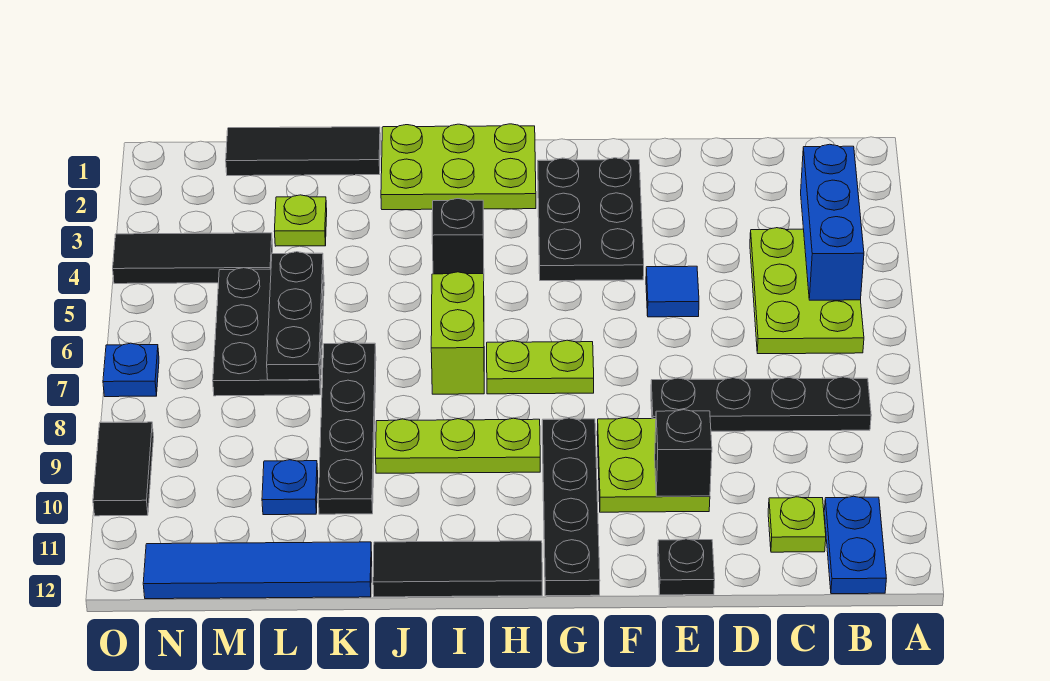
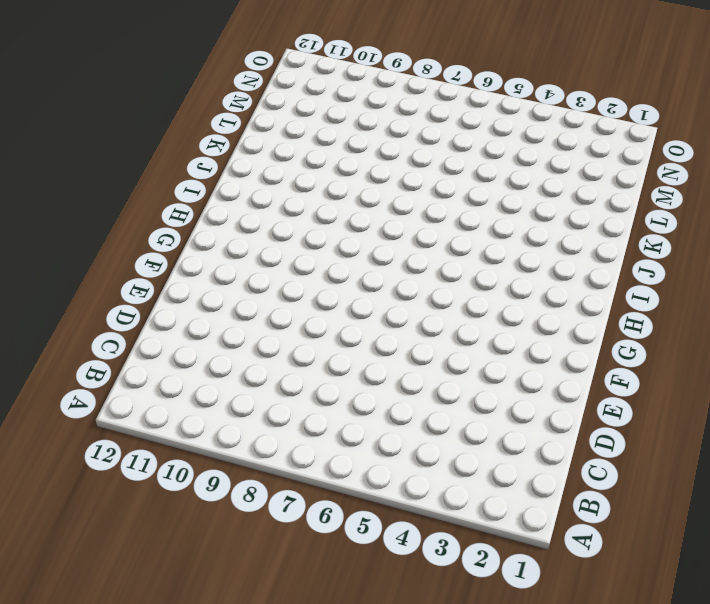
none -> lime 2x3 plate [750,228,864,354]
none -> black 1x4 plate [651,377,871,431]
none -> blue 1x2 plate [824,496,886,594]

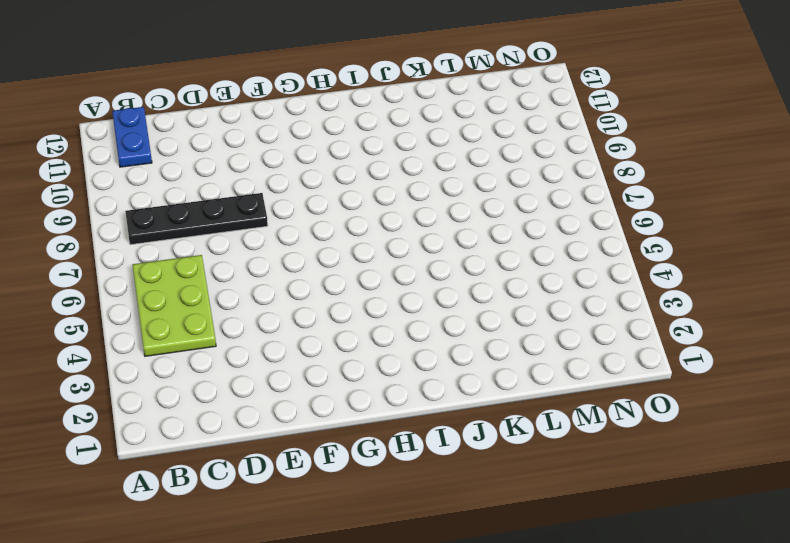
none -> lime 1x1 plate [768,497,826,552]
none -> blue 1x1 tile [646,266,699,317]
none -> lime 2x2 plate [597,418,710,512]

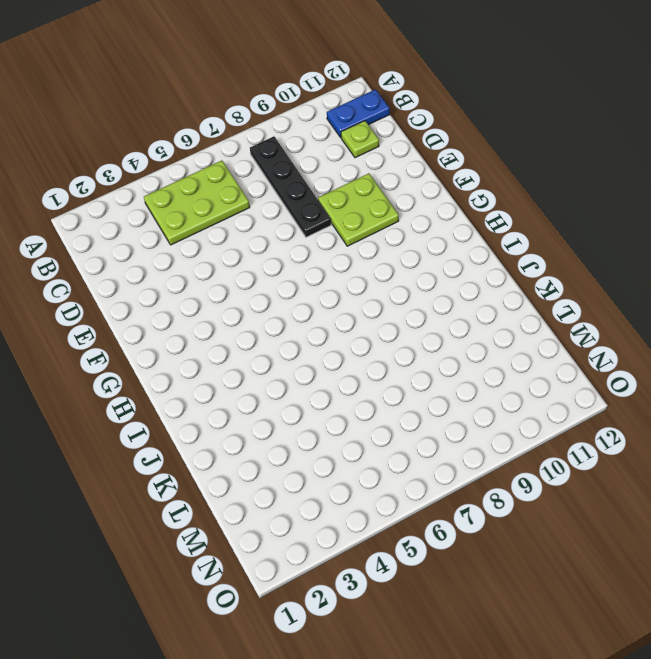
none -> blue 1x1 tile [646,266,699,317]
none -> black 1x1 plate [658,539,715,595]
none -> black 2x3 plate [538,158,644,281]

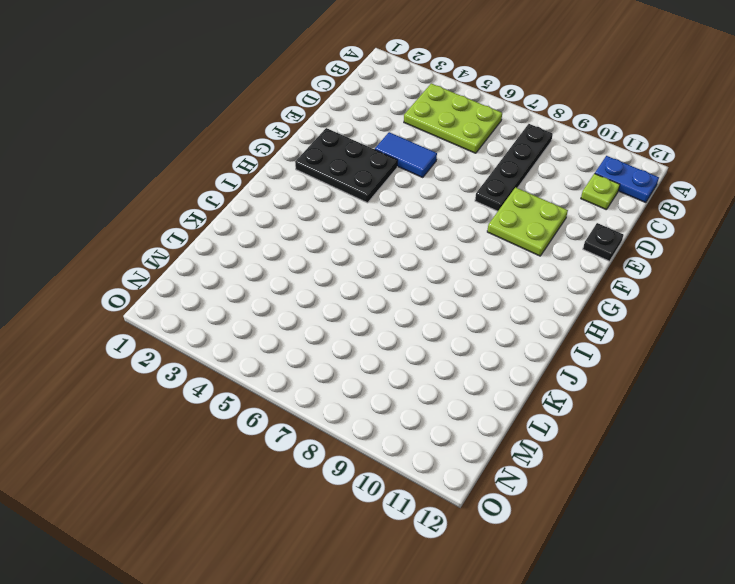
blue 1x2 tile [375,132,437,177] -> blue 1x1 tile [646,266,699,317]
none -> lime 1x2 plate [487,340,594,394]
none -> black 1x4 plate [542,418,600,596]
none -> lime 2x3 plate [381,124,536,210]

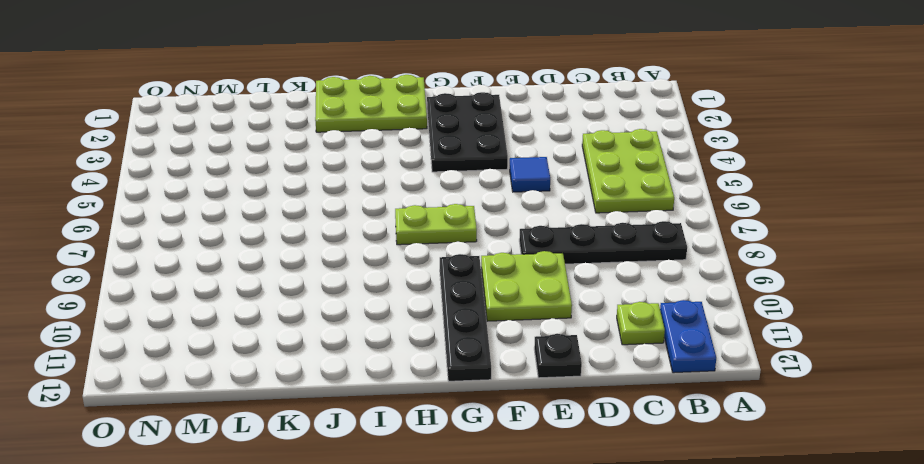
none -> lime 1x3 plate [376,418,540,473]
none -> black 1x3 tile [373,541,542,597]
none -> black 1x1 brick [432,199,484,274]

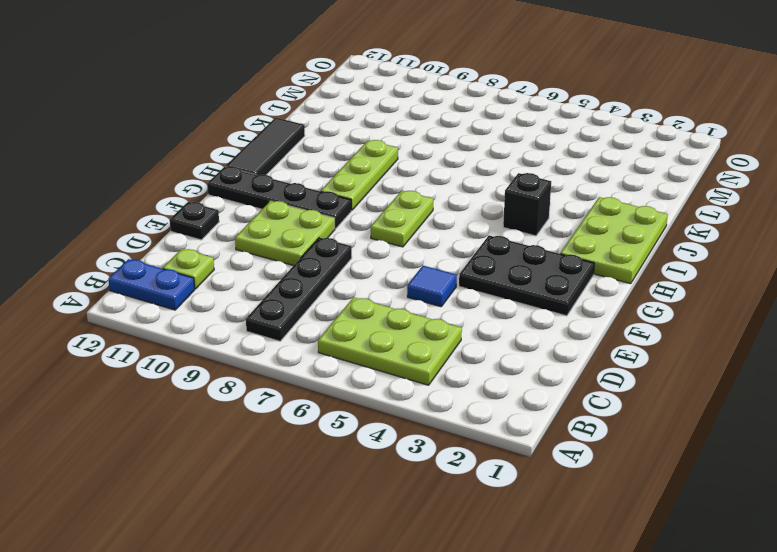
none -> lime 1x2 brick [431,272,484,394]
none -> black 1x3 tile [226,127,380,176]
none -> black 1x4 plate [318,342,376,514]

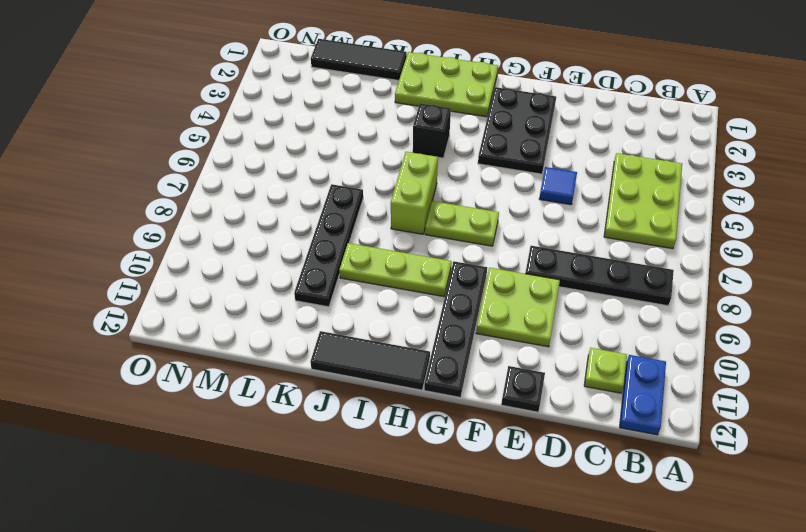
none -> blue 1x4 tile [143,542,372,599]
none -> lime 1x1 plate [275,195,327,246]
none -> black 2x3 plate [213,268,324,396]

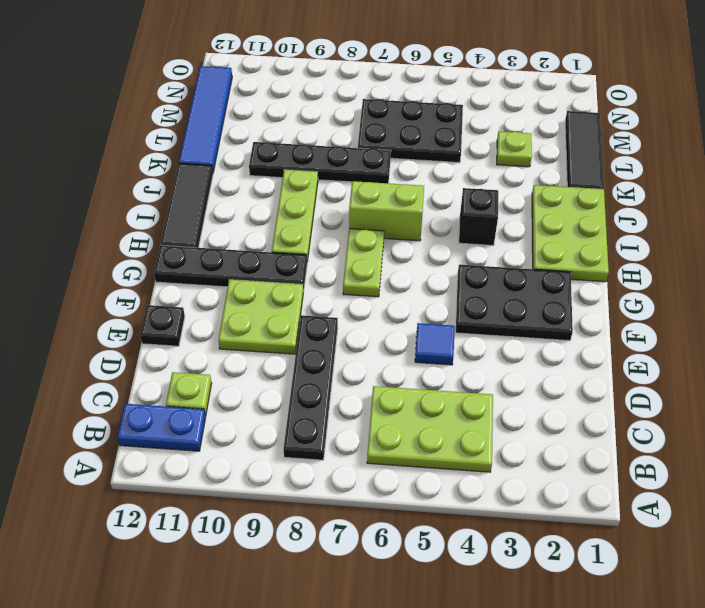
none -> blue 1x1 plate [262,460,318,515]
none -> black 1x3 tile [113,233,273,284]
none -> blue 1x1 plate [103,343,159,397]

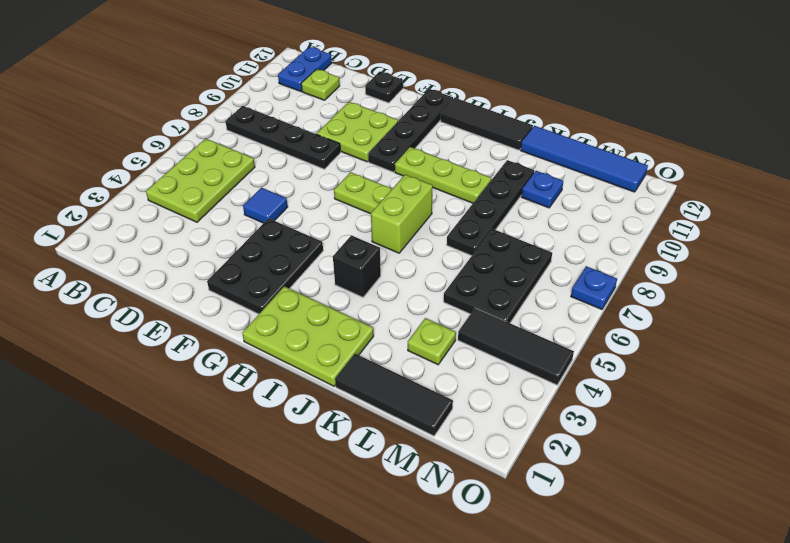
none -> black 1x2 tile [93,422,154,516]
none -> blue 1x3 brick [801,144,864,300]
none -> black 1x1 brick [655,410,712,496]

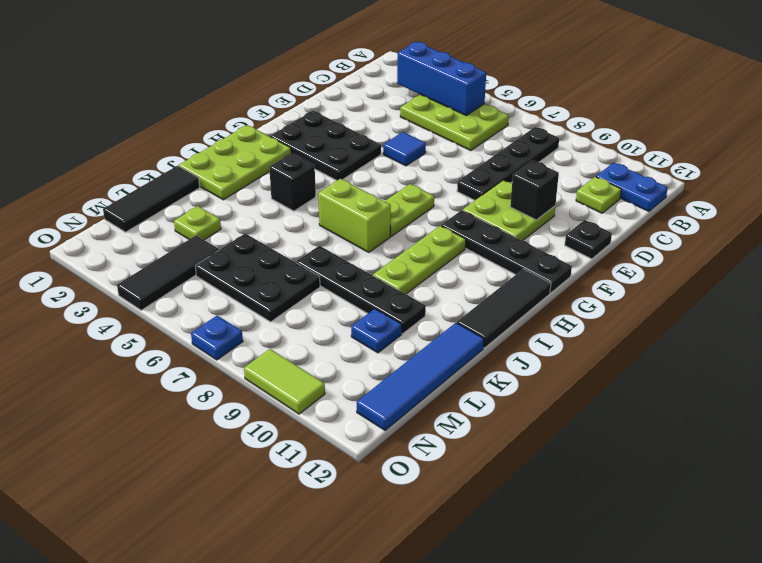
lime 1x2 tile [244,349,325,414] -> black 1x2 tile [93,422,154,516]
none -> black 1x3 plate [267,252,324,380]

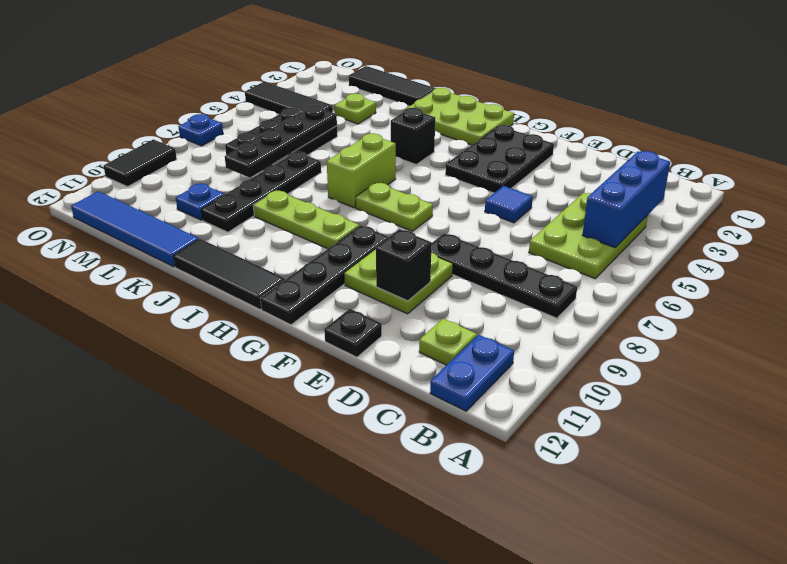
black 1x4 plate [225,105,337,178] -> black 1x3 plate [267,252,324,380]

